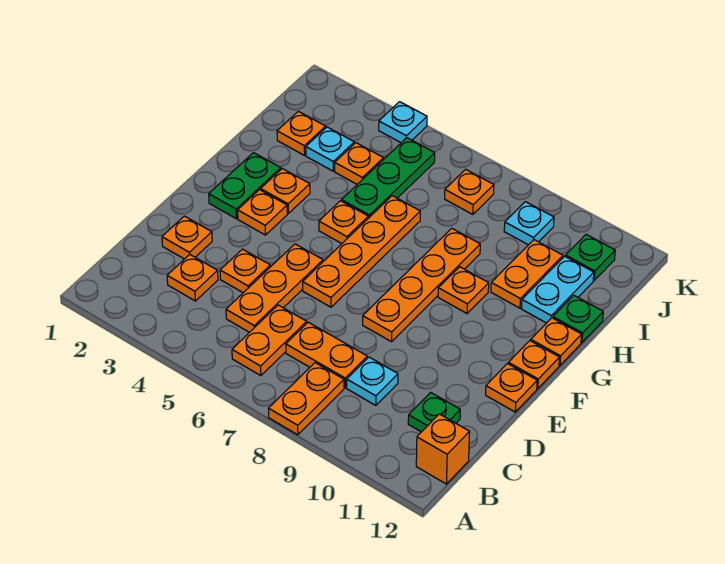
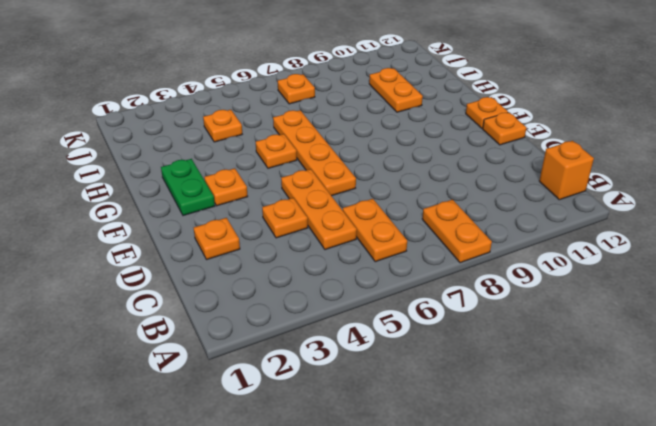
none -> orange 1x1 plate [167,255,218,301]
none -> orange 1x2 plate [286,322,367,388]
none -> cyan 1x1 plate [347,357,398,405]
none -> green 1x1 plate [408,392,460,432]

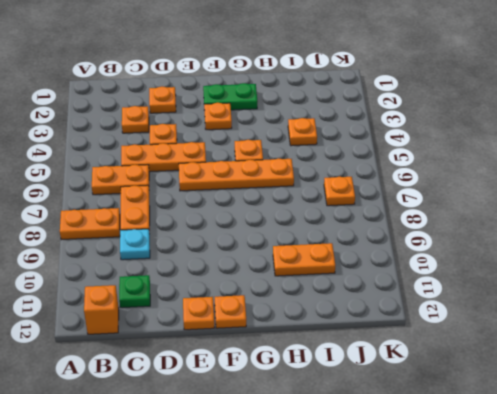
none -> orange 1x4 plate [363,228,480,342]
none -> orange 1x1 plate [261,169,310,213]
none -> orange 1x1 plate [438,267,489,313]
none -> orange 1x1 plate [531,318,582,365]

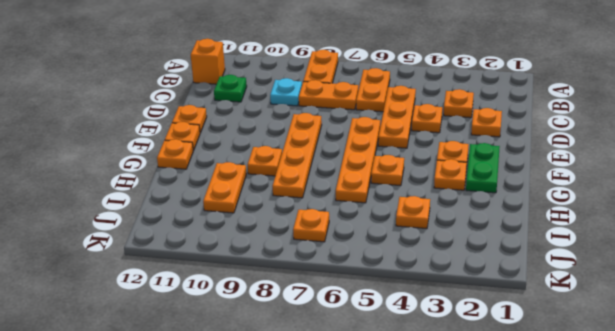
none -> green 1x3 plate [341,138,435,218]
none -> cyan 1x2 plate [522,256,594,323]
none -> green 1x1 plate [553,295,603,343]
none -> orange 1x1 plate [277,111,326,155]

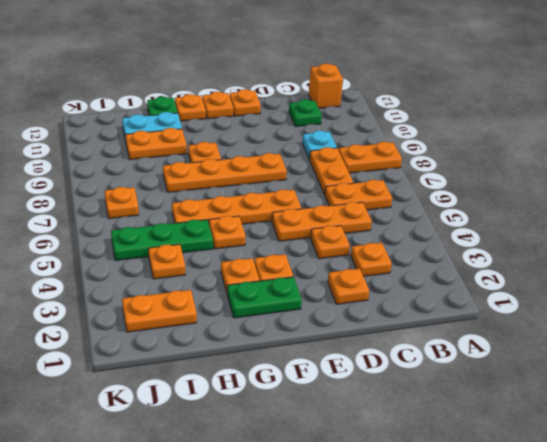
orange 1x2 plate [122,290,197,332] -> orange 1x1 plate [277,111,326,155]
none -> cyan 1x1 plate [306,127,354,171]
none -> cyan 1x1 plate [504,202,554,245]
none -> green 1x1 plate [566,235,615,280]
none -> cyan 1x1 plate [379,102,427,143]

